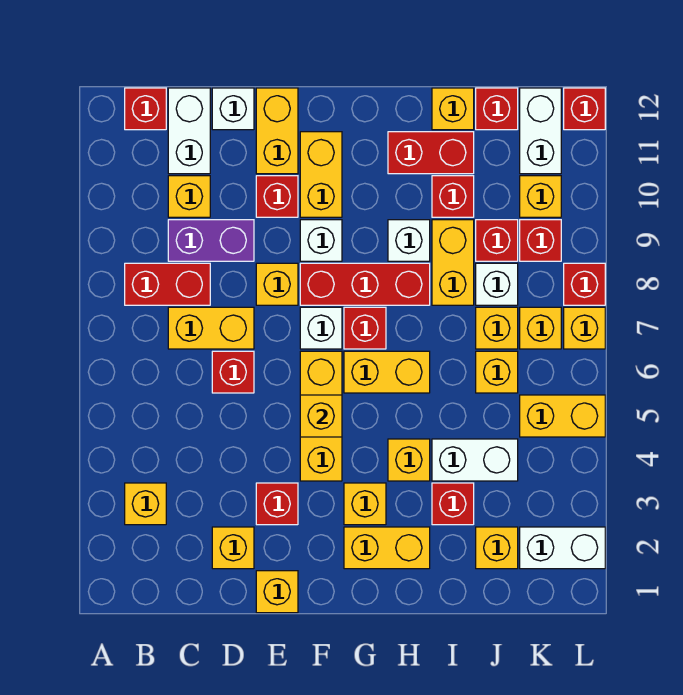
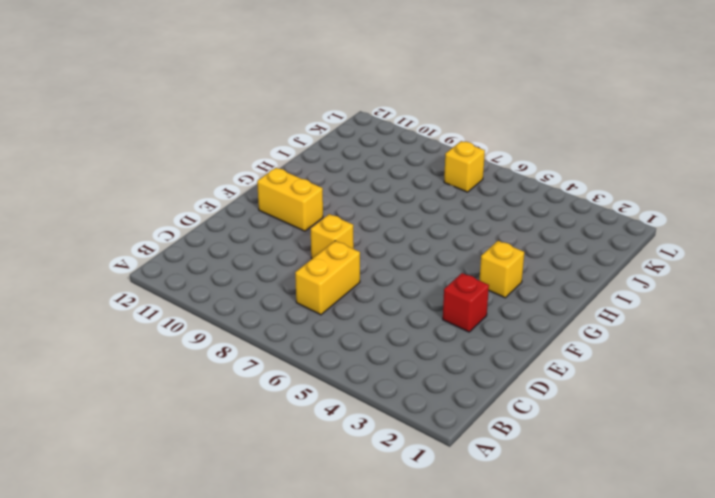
none -> yellow 1x1 brick [125,483,166,525]
none -> red 1x2 brick [125,263,210,305]
none -> red 1x1 brick [125,88,166,130]
none -> purple 1x2 brick [168,220,254,261]

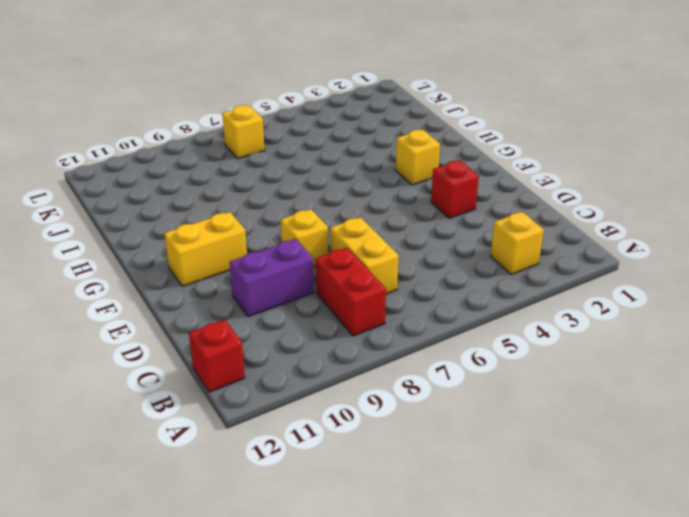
purple 1x2 brick [230,239,314,317] -> purple 1x2 brick turned to [168,220,254,261]
none -> yellow 1x1 brick [168,176,210,217]
none -> white 1x2 brick [168,88,210,174]
none -> yellow 1x1 brick [212,527,254,569]
none -> red 1x1 brick [212,351,254,393]

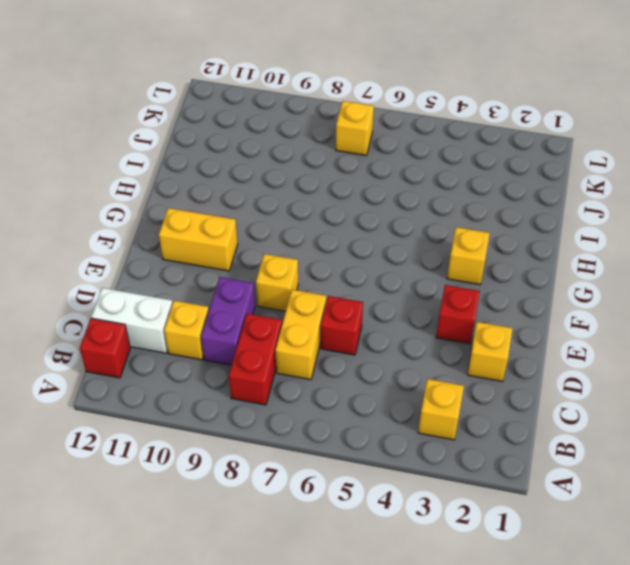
none -> white 1x1 brick [212,88,254,130]
none -> yellow 1x1 brick [256,571,298,613]
none -> red 1x1 brick [256,176,298,217]
none -> yellow 1x2 brick [256,88,298,174]

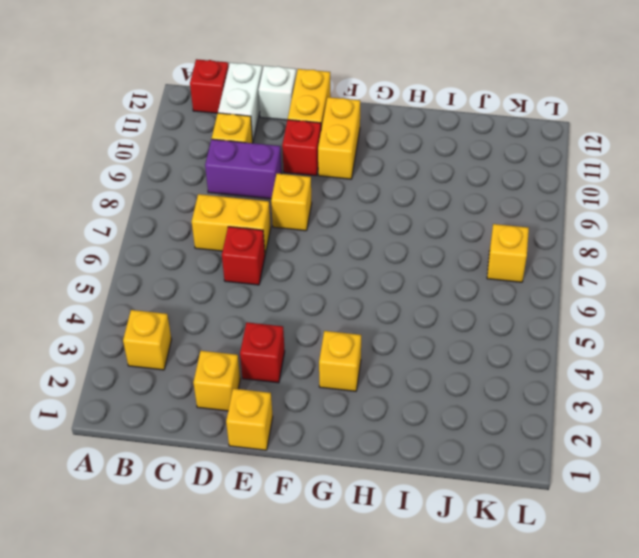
none -> red 1x2 brick [125,263,210,305]
none -> yellow 1x3 brick [300,351,342,481]
none -> white 1x1 brick [300,307,342,349]
none -> red 1x3 brick [300,263,430,305]

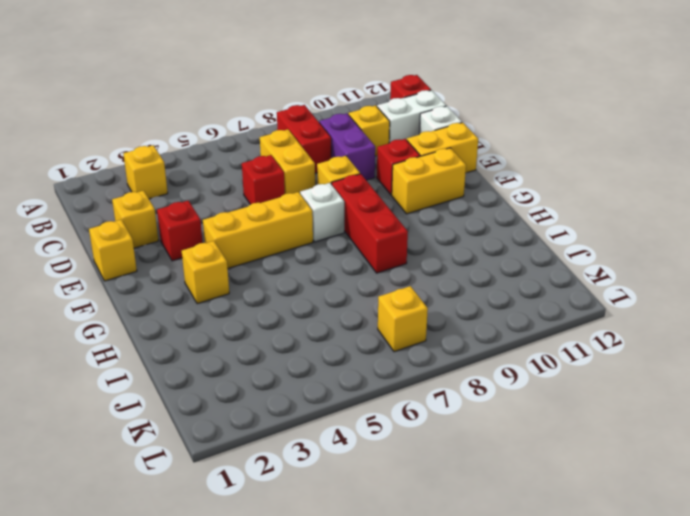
none -> white 1x1 brick [300,220,342,261]
none -> yellow 1x2 brick [344,527,430,569]
none -> yellow 1x2 brick [344,351,430,393]
none -> red 1x1 brick [344,307,386,349]

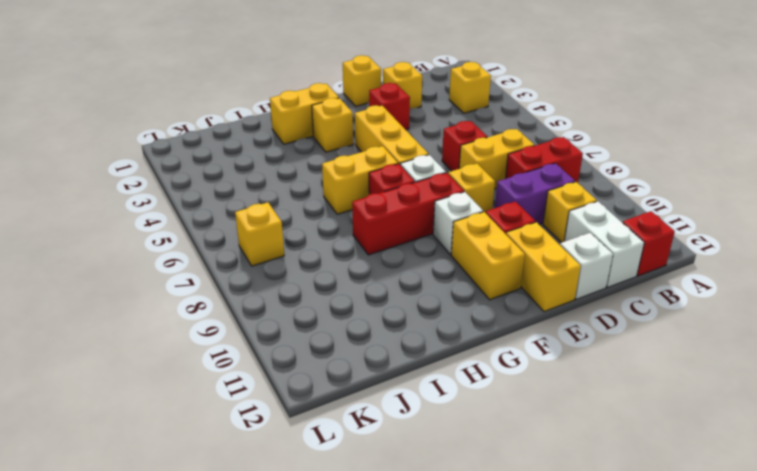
none -> yellow 1x1 brick [388,439,430,481]
none -> white 1x1 brick [388,220,430,261]
none -> red 1x2 brick [388,132,474,174]
none -> red 1x1 brick [432,483,474,525]

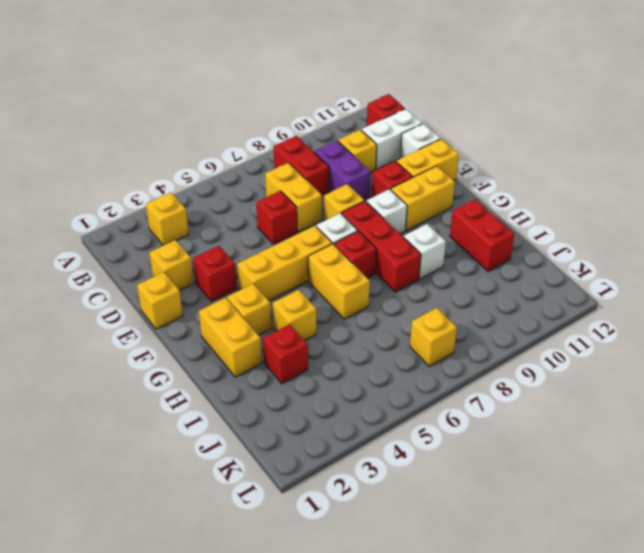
none -> white 1x2 brick [432,439,518,481]
none -> yellow 1x2 brick [432,220,474,305]
none -> red 1x1 brick [432,176,474,217]
none -> yellow 1x1 brick [432,88,474,130]

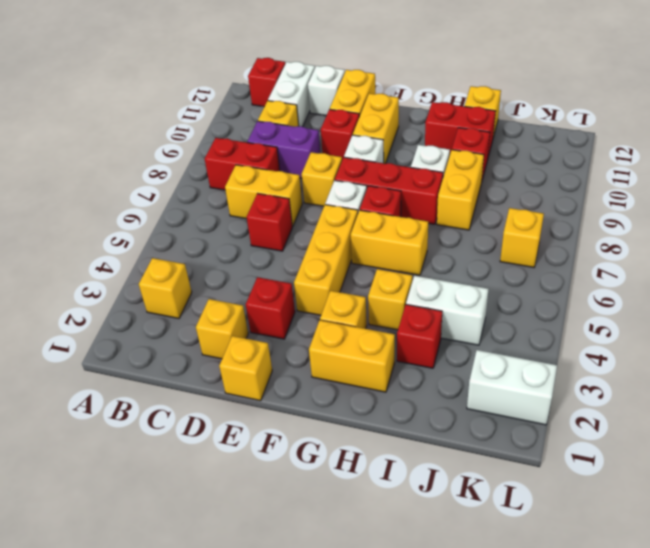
none -> yellow 1x1 brick [476,527,518,569]
none -> yellow 1x1 brick [476,351,518,393]
none -> yellow 1x1 brick [476,307,518,349]
none -> white 1x1 brick [476,263,518,305]

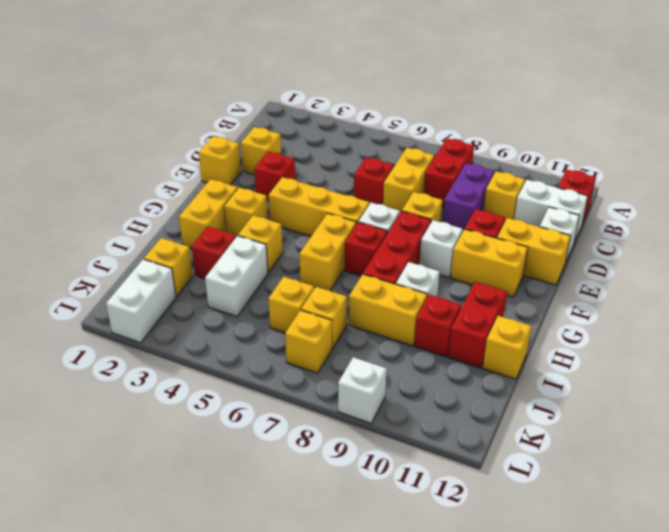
white 1x1 brick [338,357,387,423] -> white 1x1 brick moved to [476,263,518,305]
none -> yellow 1x1 brick [125,483,166,525]
none -> red 1x1 brick [476,220,518,261]
none -> red 1x1 brick [476,88,518,130]
none -> yellow 1x2 brick [520,395,605,437]

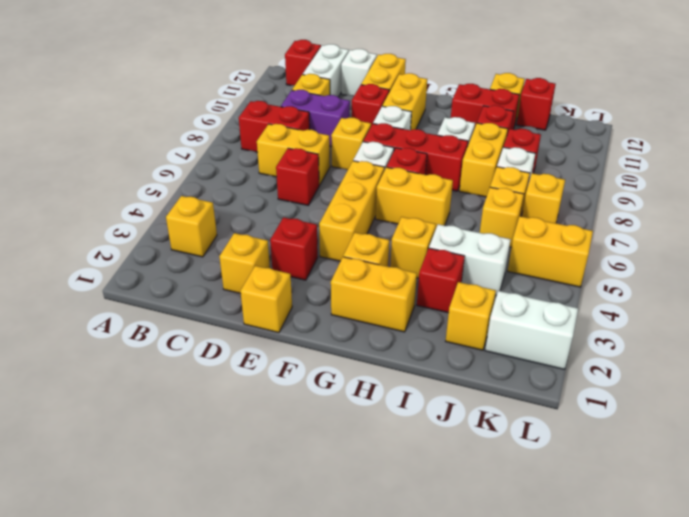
none -> red 1x1 brick [520,220,561,261]
none -> yellow 1x1 brick [520,176,561,217]
none -> white 1x2 brick [520,88,561,174]
none -> yellow 1x1 brick [564,307,605,349]

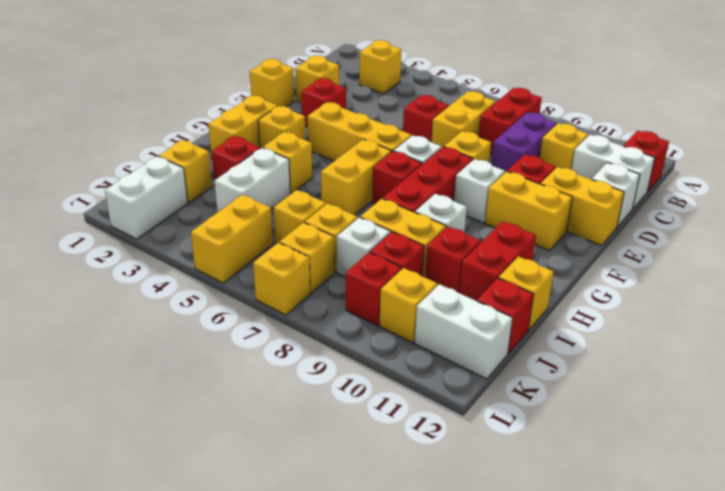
none -> red 1x1 brick [564,263,605,305]
none -> red 1x1 brick [564,88,605,130]
none -> yellow 1x1 brick [300,395,342,437]

